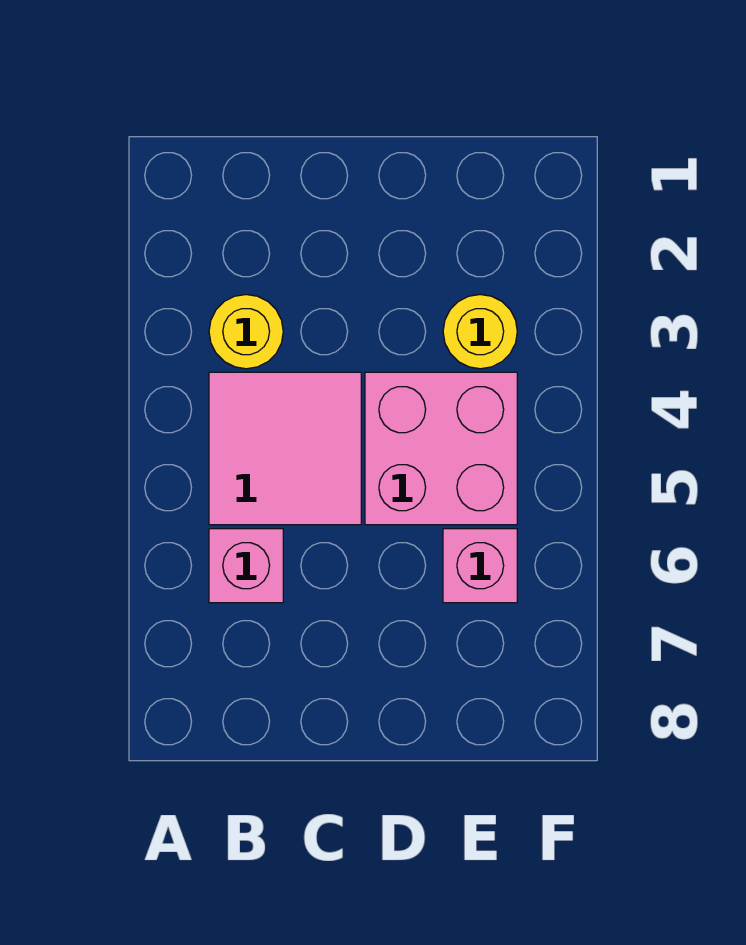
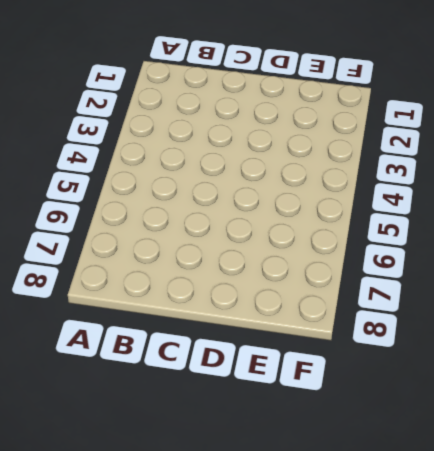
none -> yellow 1x1 round brick [209,295,283,369]
none -> pink 2x2 tile [209,372,361,525]

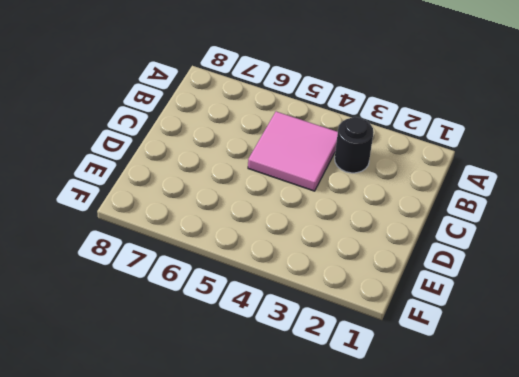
black 1x1 round brick [335,117,373,173] -> yellow 1x1 round brick [209,295,283,369]
none -> pink 1x1 brick [209,529,283,603]
none -> pink 2x2 brick [365,372,517,525]

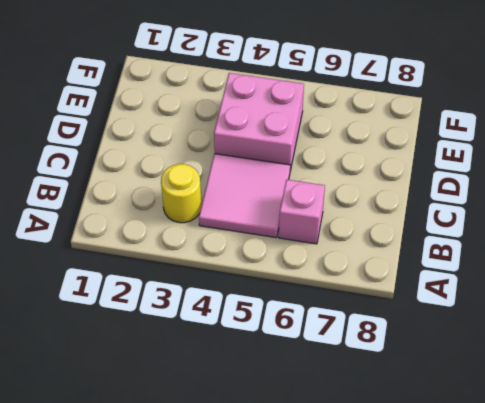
none -> yellow 1x1 round brick [443,295,517,369]
none -> pink 1x1 brick [443,529,517,603]

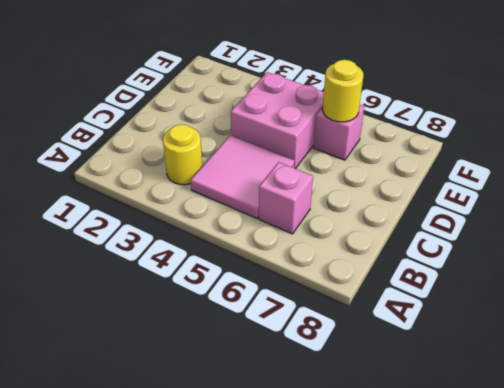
yellow 1x1 round brick [322,60,363,122] -> yellow 1x1 round brick moved to [443,295,517,369]

